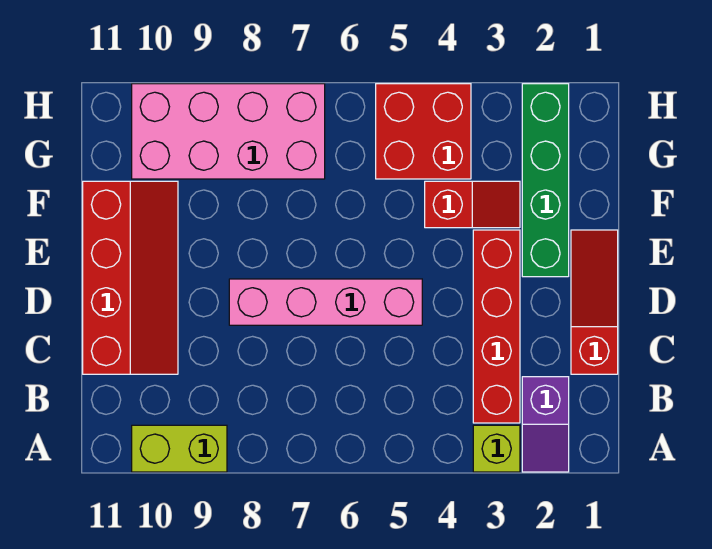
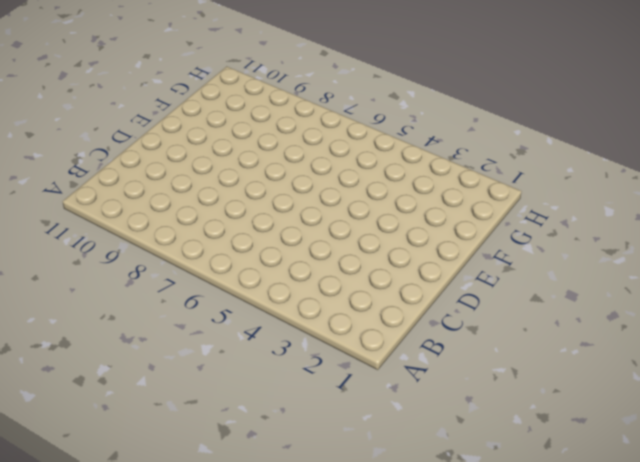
none -> purple 1x2 slope [522,377,569,472]
none -> lime 1x1 brick [473,425,520,472]

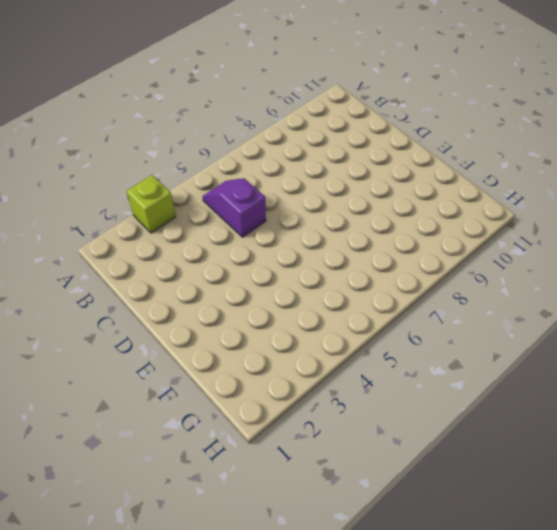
purple 1x2 slope [202,178,266,237] -> purple 1x2 slope moved to [522,377,569,472]
none -> lime 1x2 brick [132,425,227,472]
none -> red 1x4 brick [473,230,520,423]

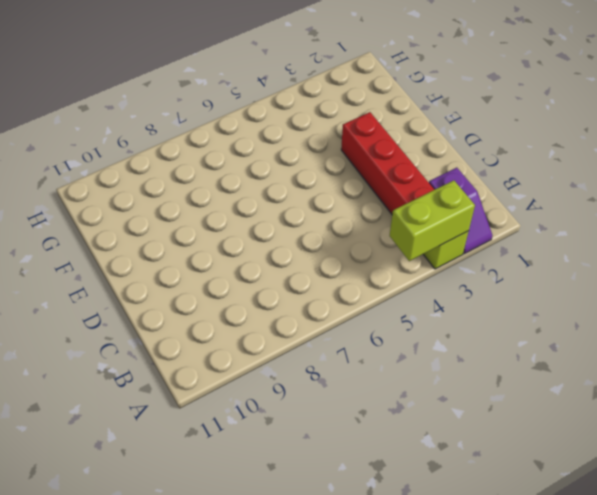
lime 1x2 brick [390,180,475,261] -> lime 1x2 brick moved to [132,425,227,472]
none -> red 1x3 slope [571,230,618,374]
none -> red 2x4 slope [83,181,178,374]

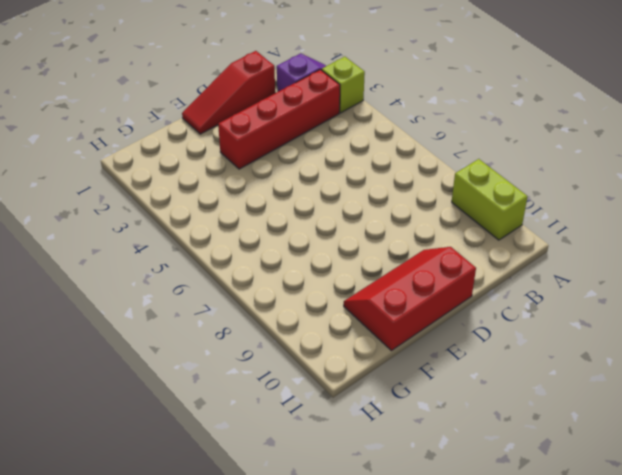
red 2x3 slope [344,247,476,351] -> red 2x4 slope [83,181,178,374]
none -> pink 1x4 brick [229,279,422,325]
none -> green 1x4 brick [522,84,569,277]

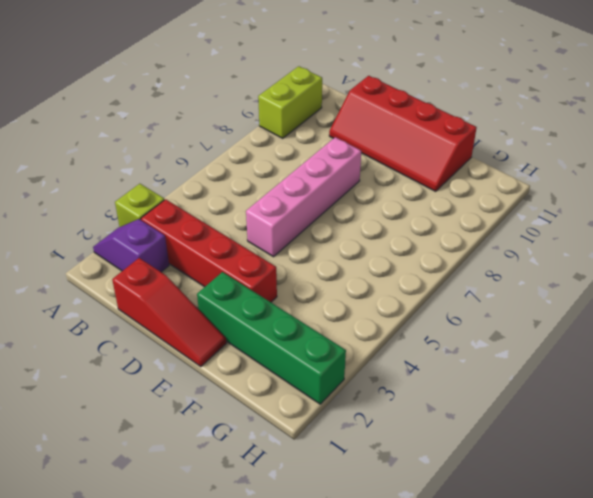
none -> red 1x2 slope [425,181,520,228]
none -> red 2x2 brick [376,84,471,179]

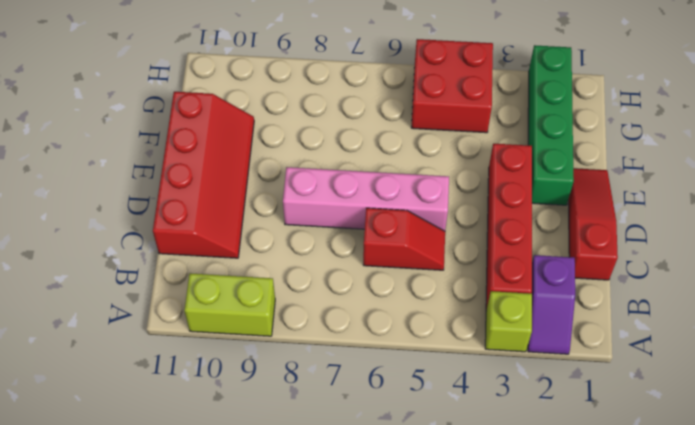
red 1x2 slope [363,208,445,270] -> red 1x2 slope moved to [425,181,520,228]
none -> pink 2x4 brick [132,84,325,179]

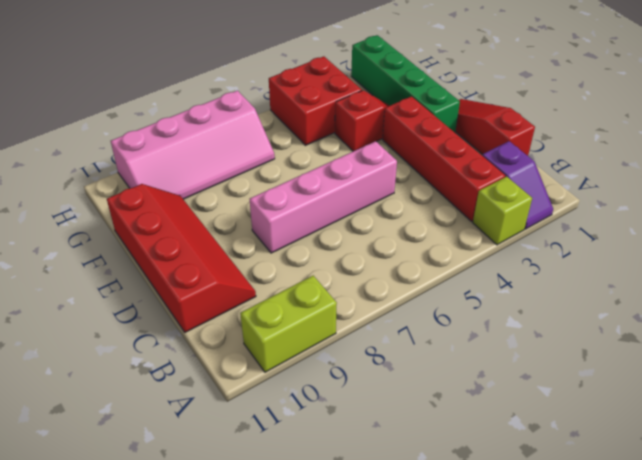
pink 2x4 slope [111,91,275,199] -> pink 2x4 brick [132,84,325,179]

